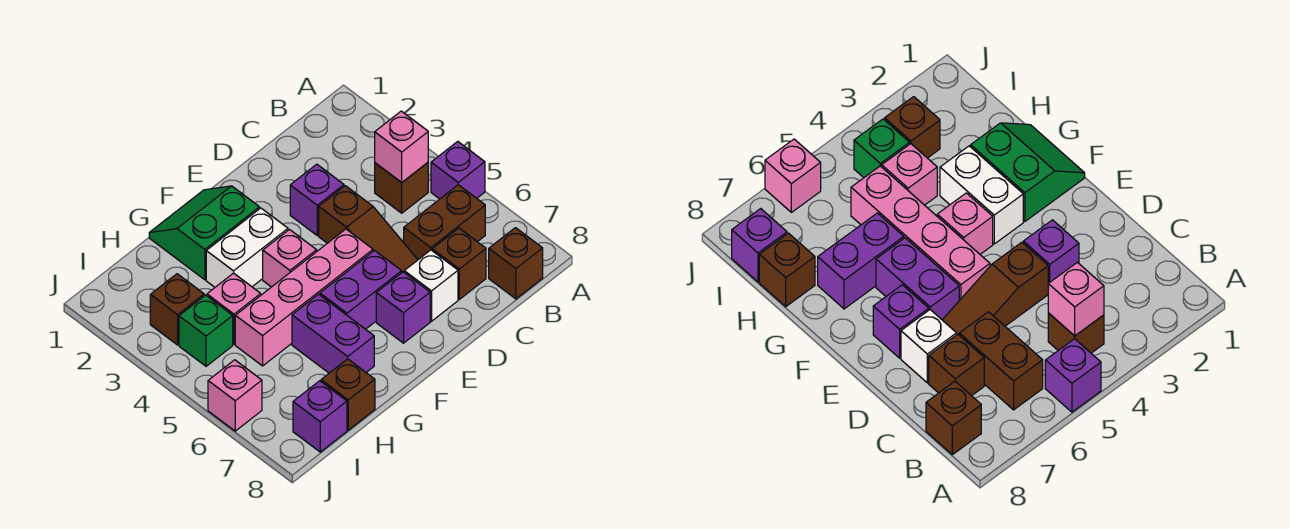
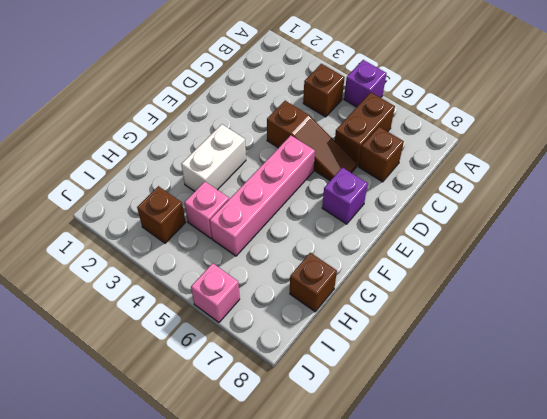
none -> brown 1x1 brick [489,228,543,299]
none -> purple 1x1 brick [290,164,344,235]
none -> white 1x1 brick [404,250,458,321]

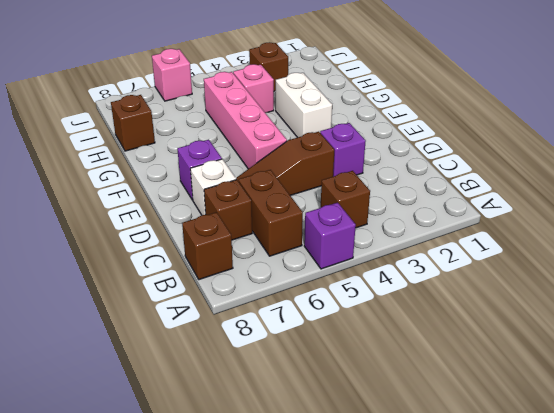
none -> purple 1x2 brick [320,251,402,329]
none -> green 2x2 slope [149,186,260,280]
none -> pink 1x1 brick [263,230,317,287]

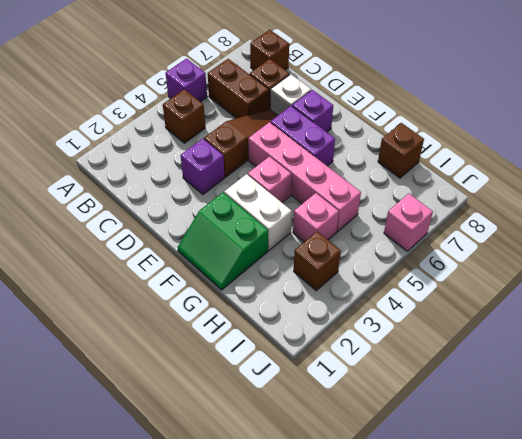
none -> purple 1x2 brick [292,294,374,373]
none -> green 1x1 brick [179,295,233,366]
none -> purple 1x1 brick [293,381,347,452]

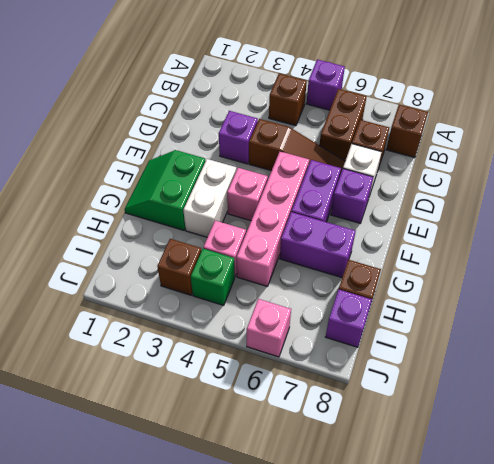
none -> pink 1x1 brick [375,111,428,182]

